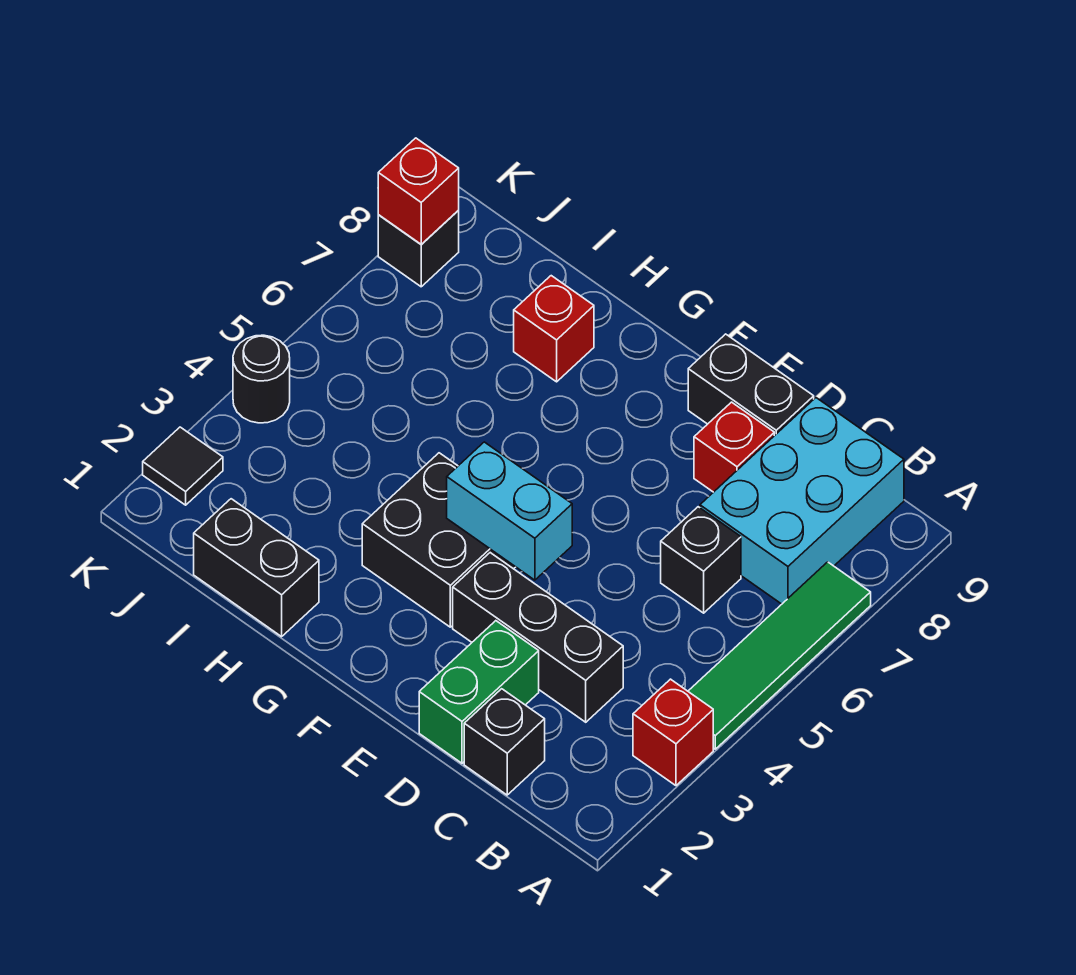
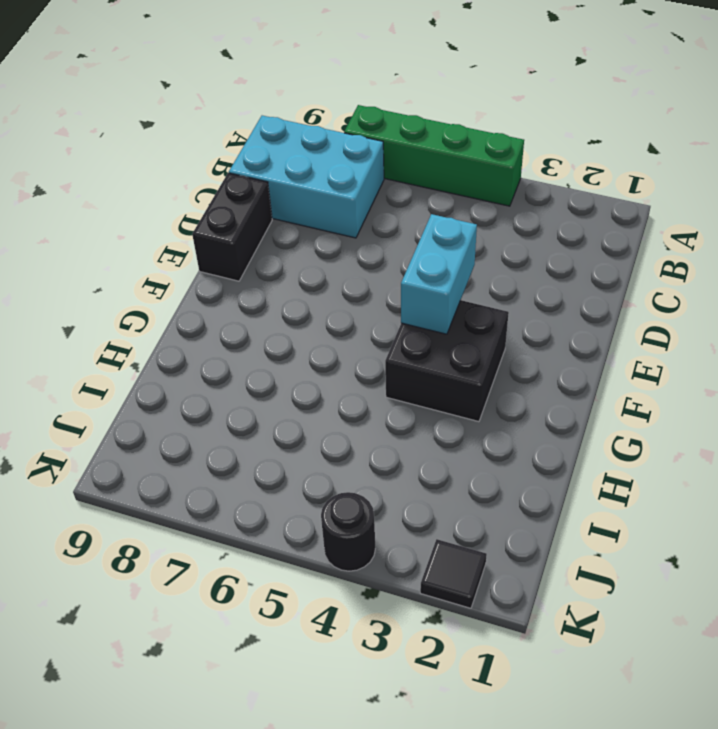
green 1x4 brick [344,105,524,206] -> green 1x4 tile [688,562,871,749]
none -> red 1x1 brick [633,679,713,786]
none -> black 1x1 brick [464,689,545,795]
none -> black 1x3 brick [453,553,623,722]

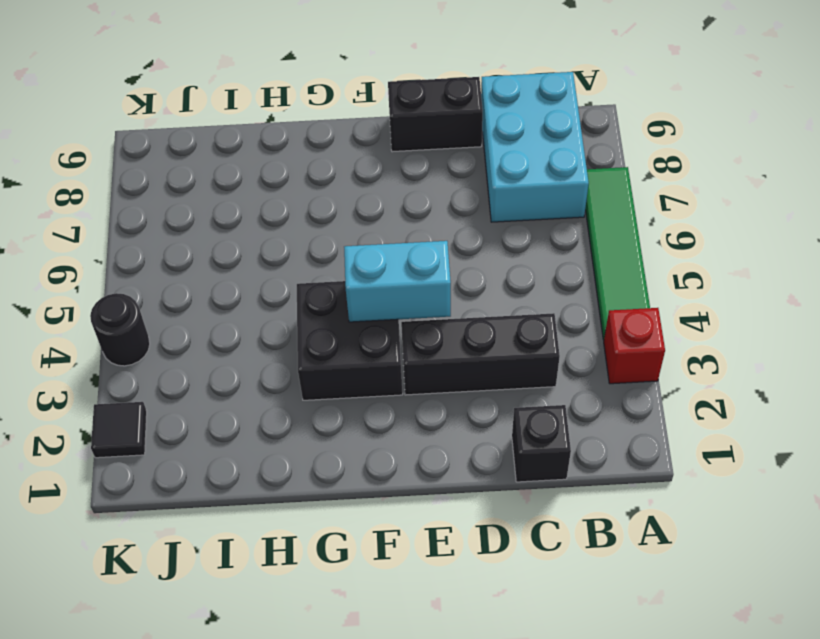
none -> black 1x1 brick [661,507,741,613]
none -> green 1x2 brick [419,621,539,763]
none -> red 1x1 brick [694,402,774,492]

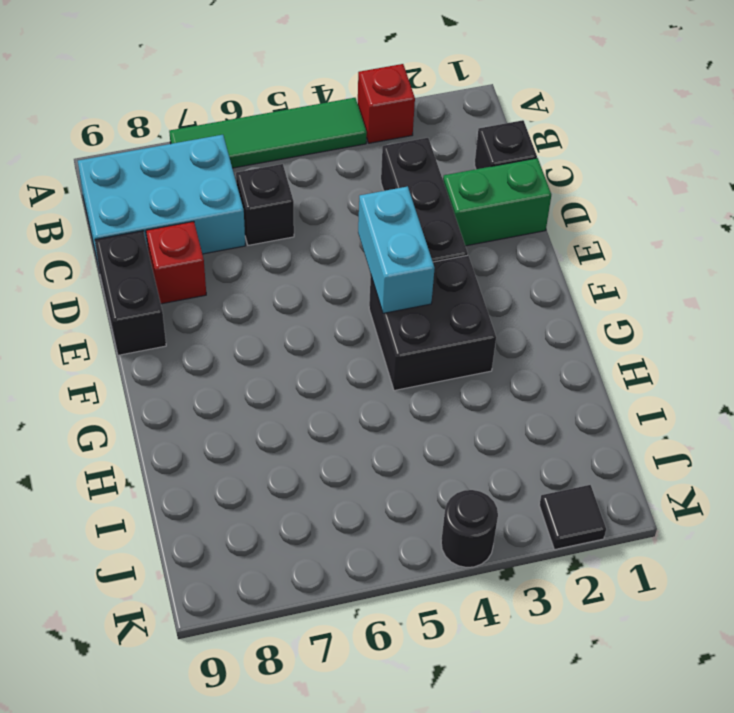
none -> black 1x2 brick [194,499,319,637]
none -> red 1x1 brick [514,276,594,382]
none -> black 1x1 brick [378,211,459,287]

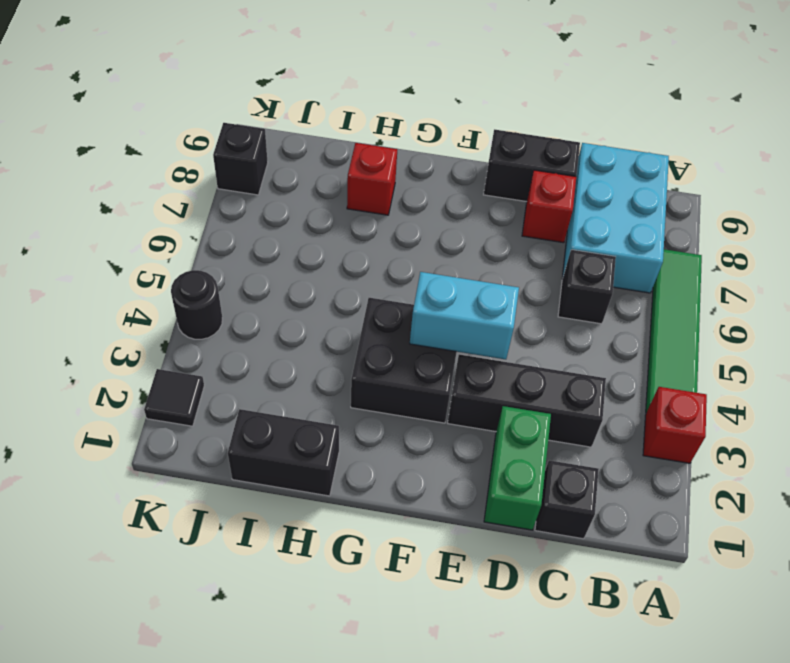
none -> red 1x1 brick [378,138,459,244]

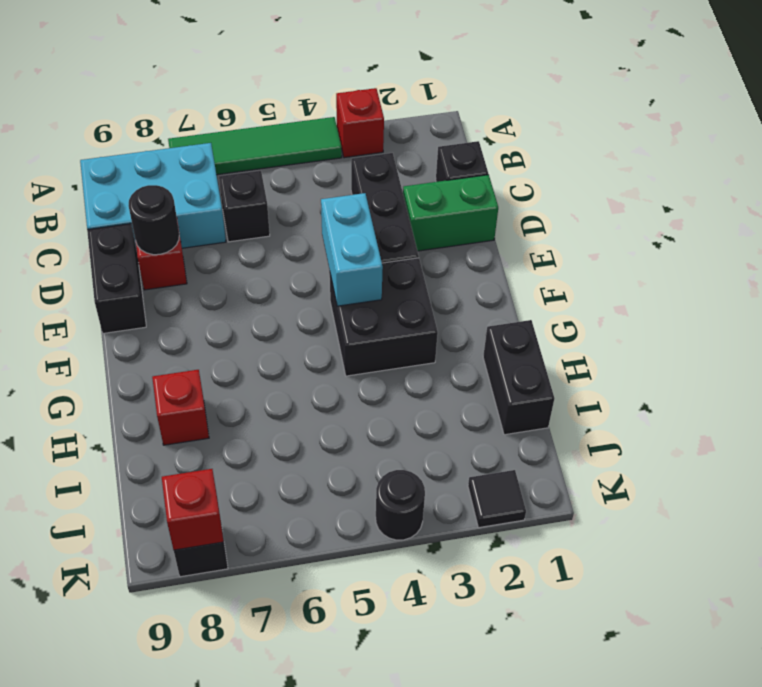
black 1x1 round brick [129,185,180,255] -> none

